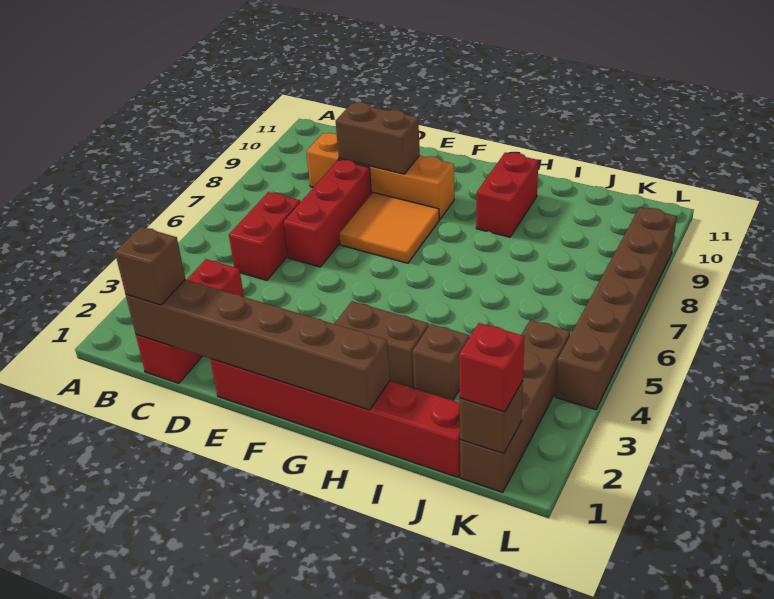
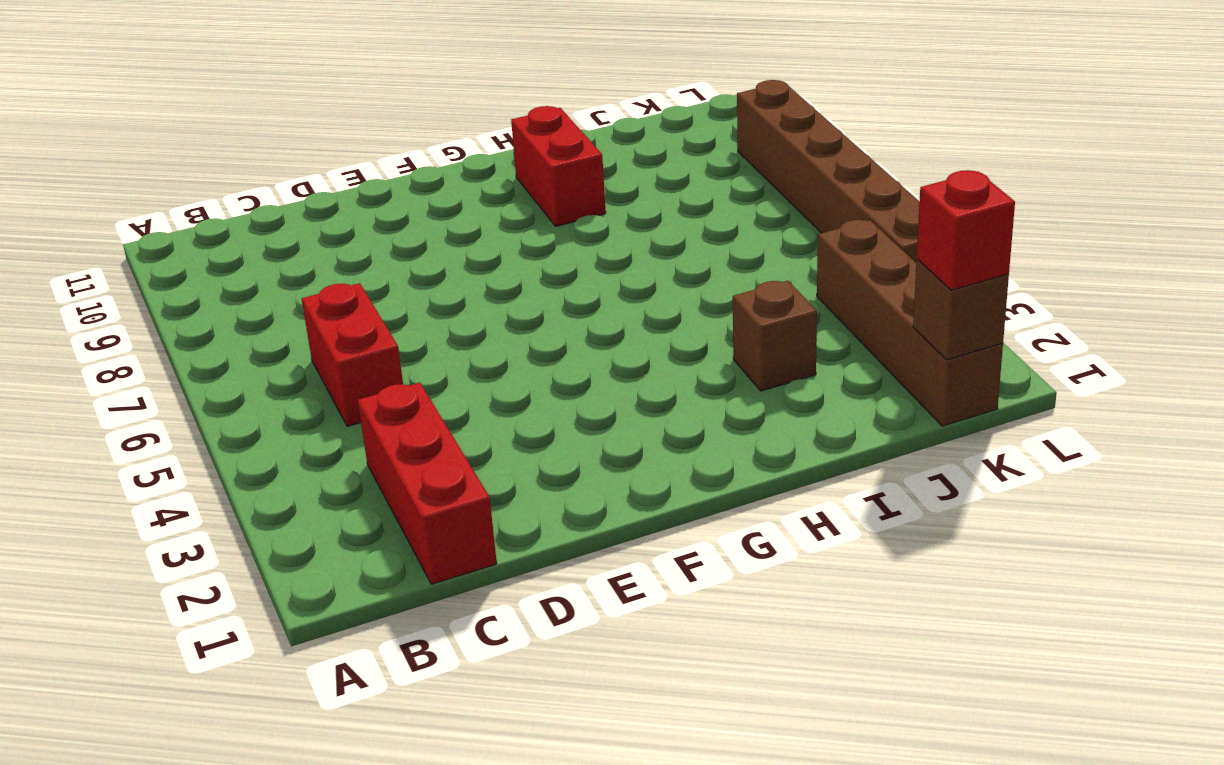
none -> orange 1x4 brick [306,133,454,219]
none -> red 1x3 brick [283,160,371,267]
none -> red 1x6 brick [210,359,460,477]

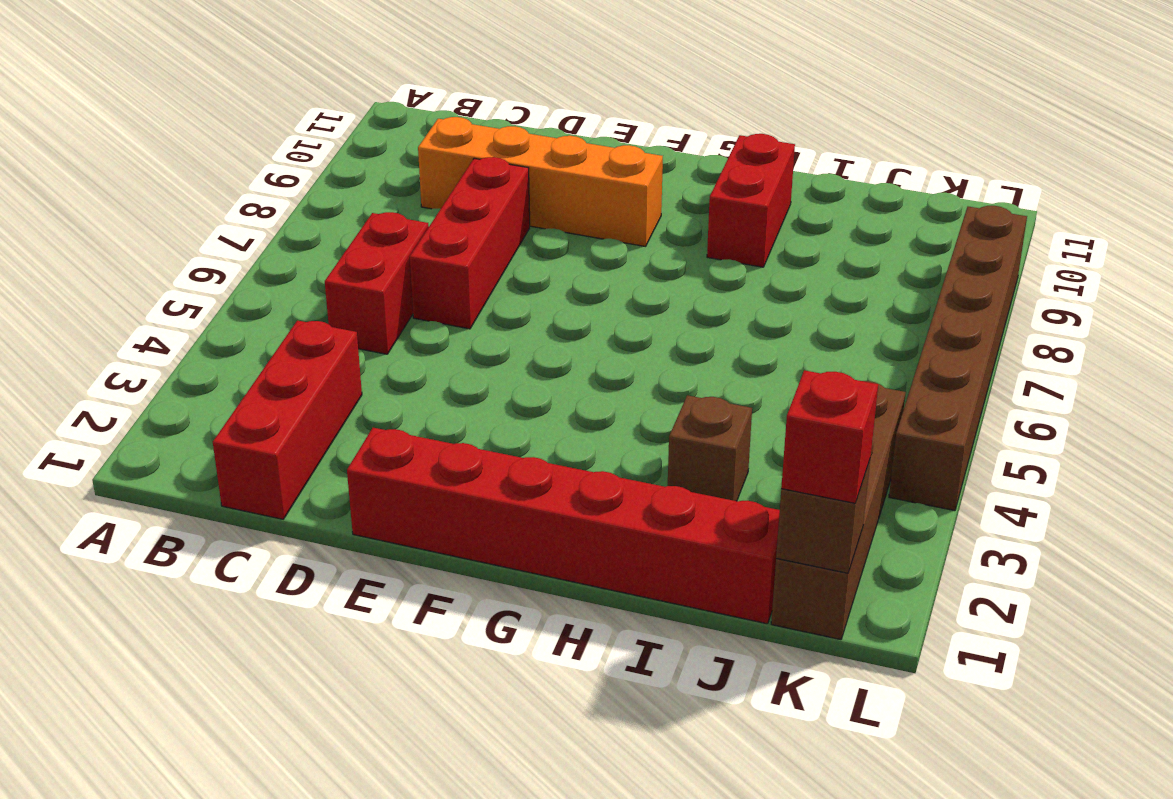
none -> orange 2x2 tile [339,192,439,263]
none -> brown 1x2 brick [335,301,429,388]
none -> brown 1x6 brick [126,280,390,410]

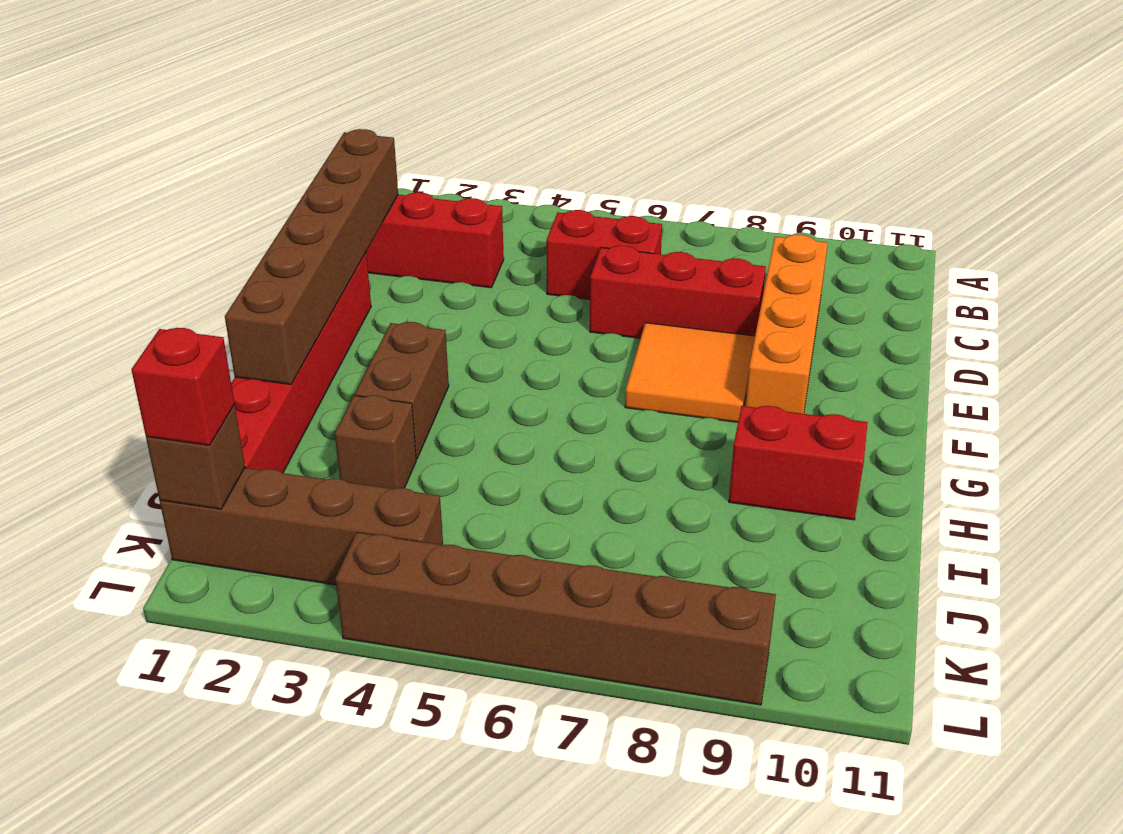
none -> brown 1x2 brick [336,102,420,174]
none -> brown 1x1 brick [115,227,185,305]

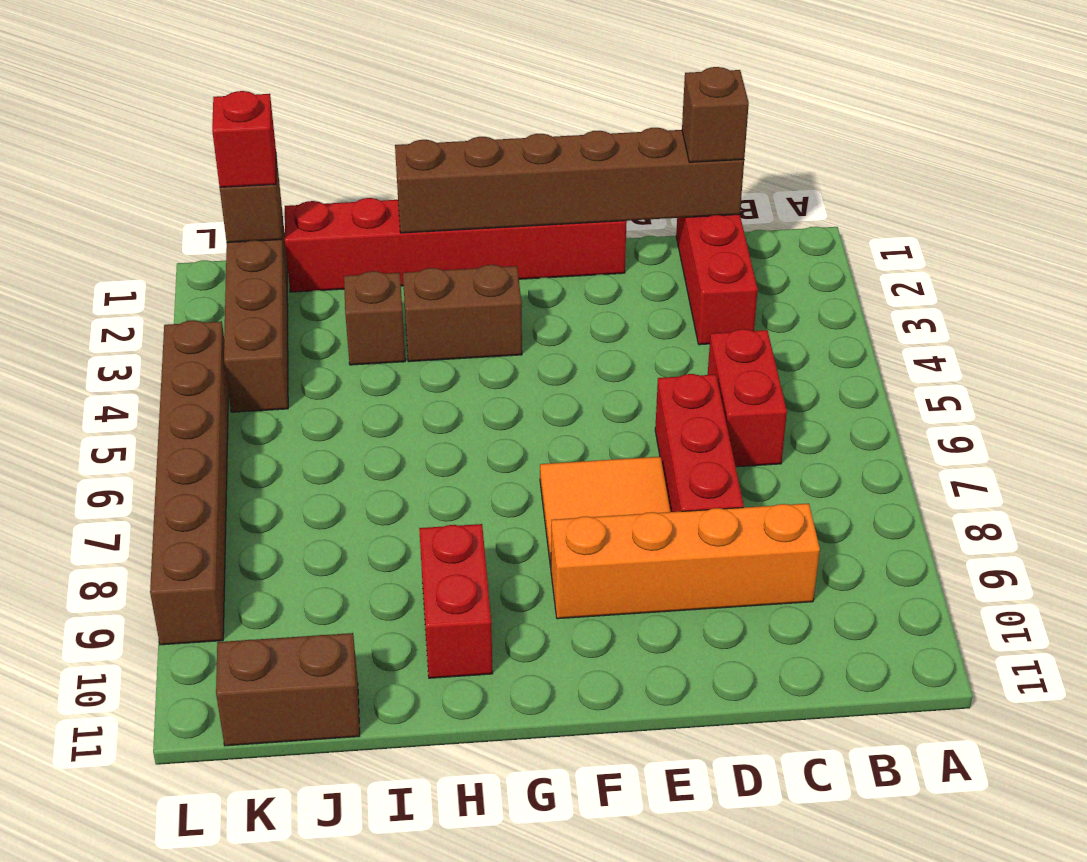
brown 1x2 brick [216,633,360,746] -> brown 1x2 brick moved to [336,102,420,174]

